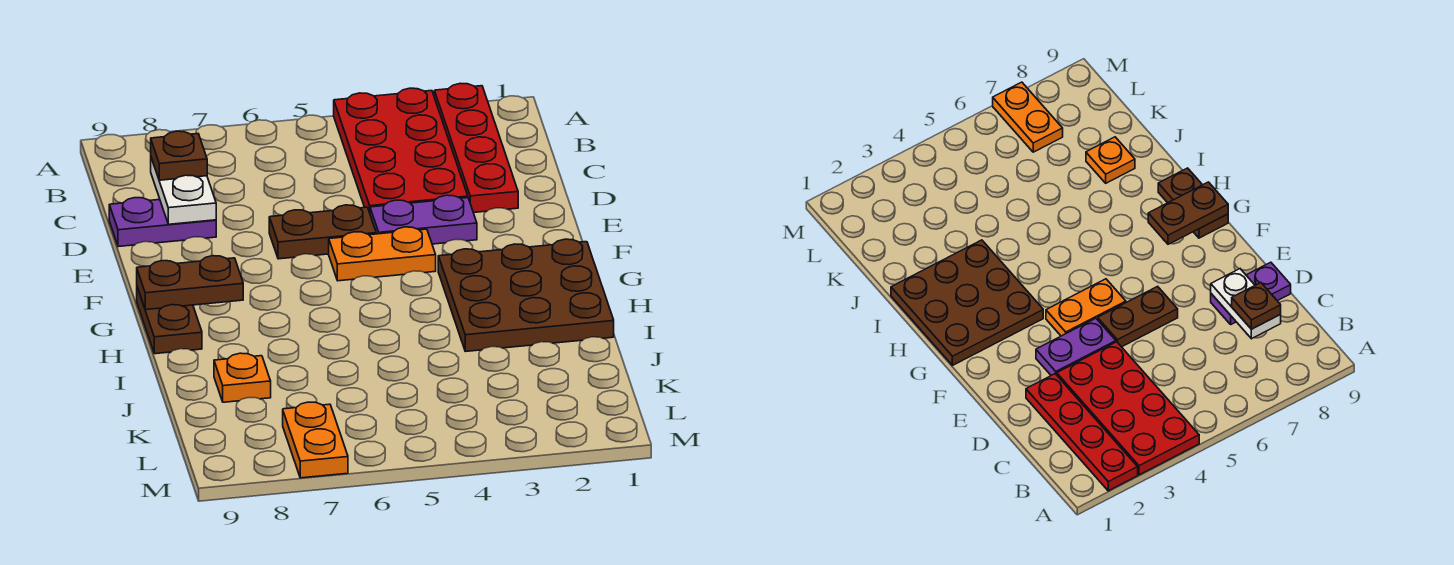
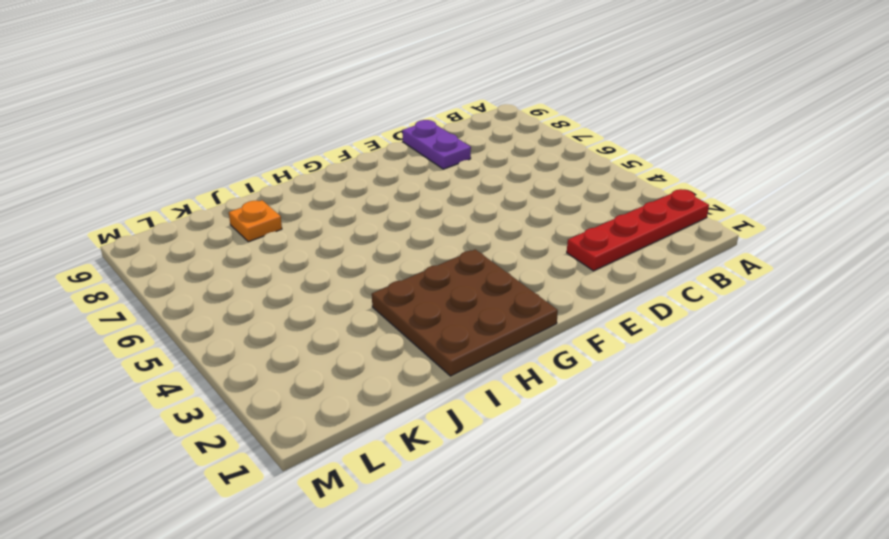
none -> red 2x4 plate [334,88,468,212]
none -> purple 1x2 plate [370,195,477,244]
none -> brown 1x2 plate [269,205,376,259]

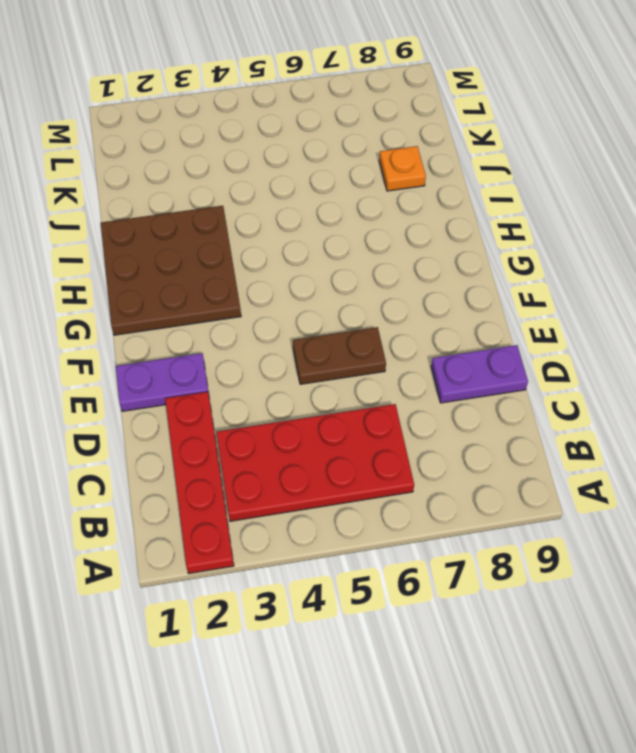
red 2x4 plate [217,404,414,521] -> red 2x4 plate turned to [334,88,468,212]
purple 1x2 plate [116,353,208,411] -> purple 1x2 plate moved to [370,195,477,244]
none -> orange 1x2 plate [329,227,436,281]
none -> brown 1x2 plate [137,287,202,354]
none -> orange 1x2 plate [283,402,348,478]

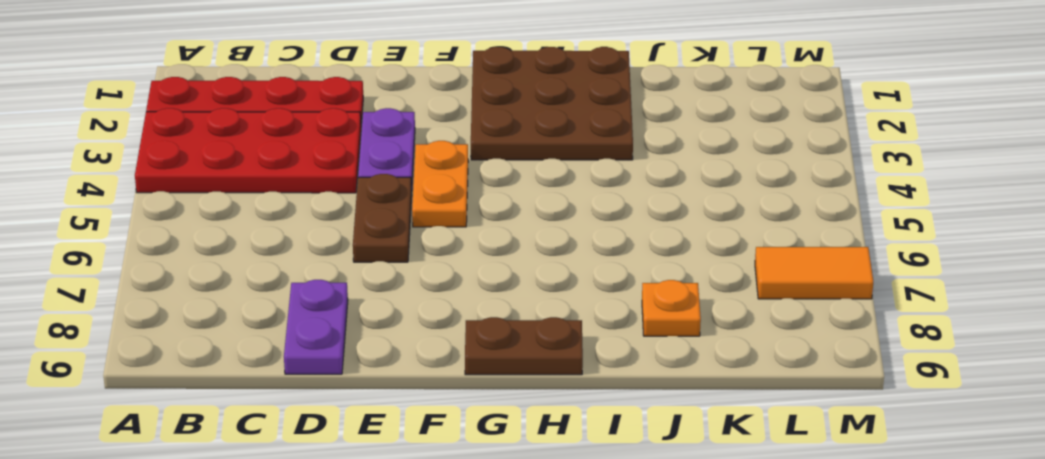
orange 1x2 tile [755,247,873,299] -> orange 1x2 plate [283,402,348,478]
none -> white 1x2 plate [151,158,216,224]
none -> brown 1x2 plate [137,256,243,310]
none -> brown 1x1 plate [151,131,207,180]

